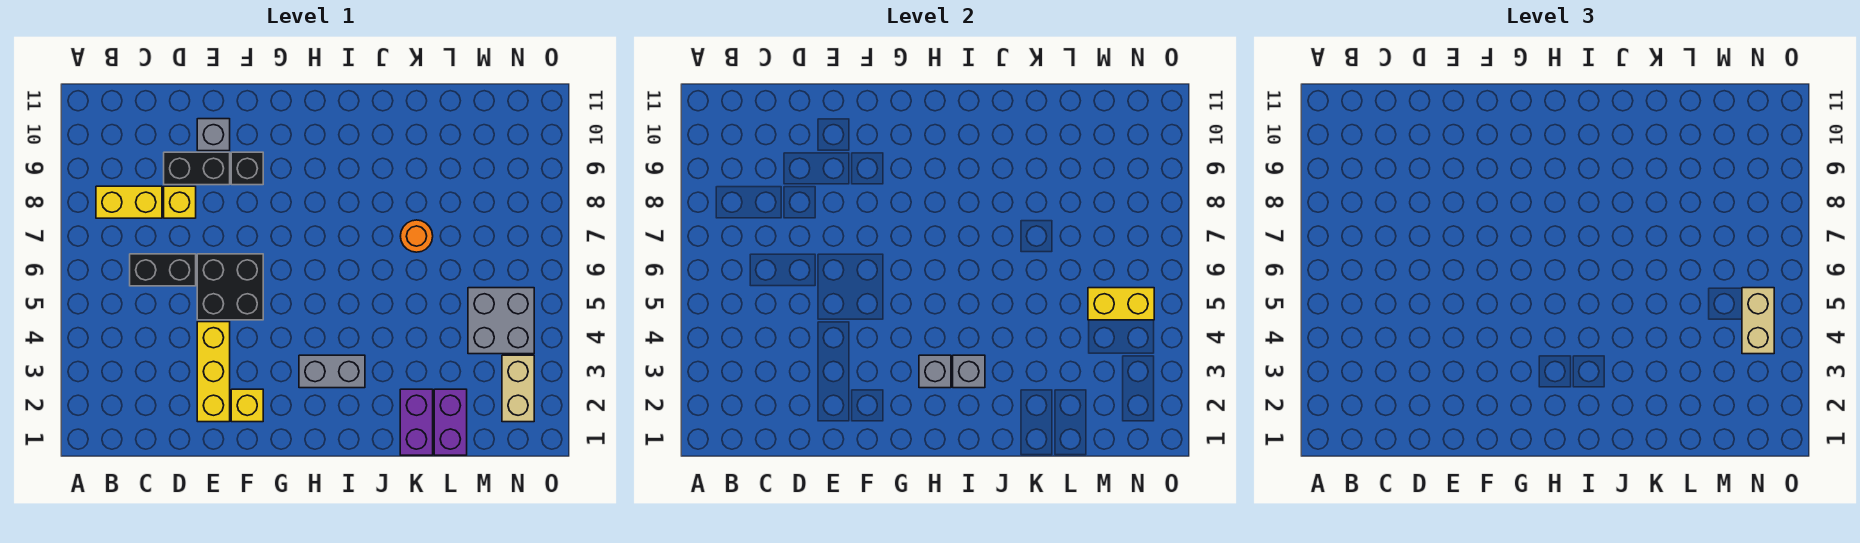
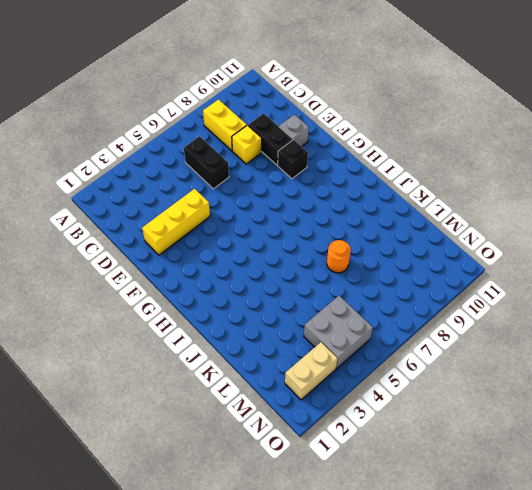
none -> black 2x2 brick [197,254,263,320]
none -> yellow 1x1 brick [231,389,263,422]
none -> grey 1x2 brick [299,355,365,388]

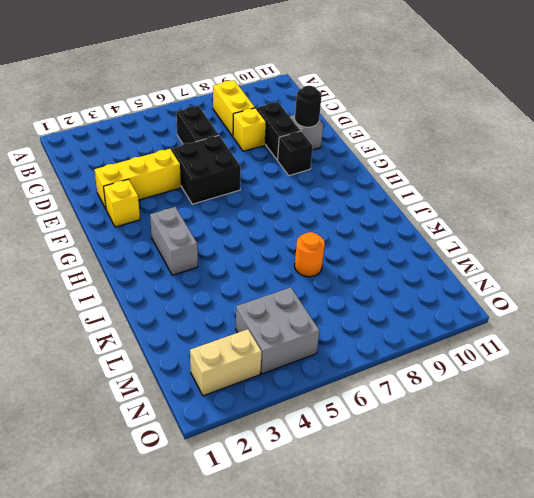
black 1x1 round brick [295,86,322,127] -> none
none -> purple 1x2 brick [400,389,433,455]
none -> purple 1x2 brick [434,389,467,455]
none -> grey 1x1 brick [919,355,951,388]

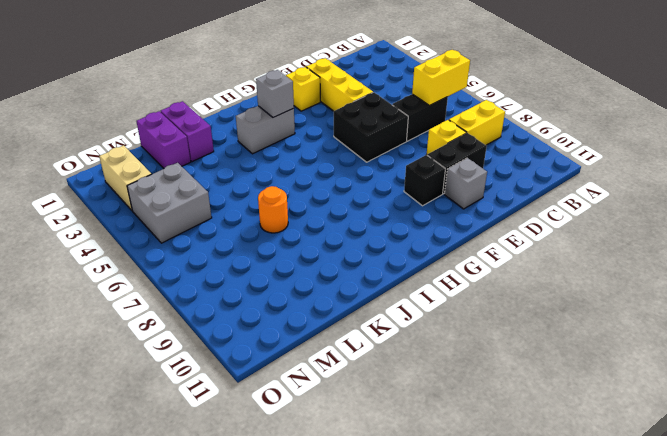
yellow 1x2 brick [412,50,470,106] -> yellow 1x2 brick moved to [1088,288,1154,320]
none -> grey 1x1 brick [953,355,985,388]
none -> tan 1x2 brick [1742,288,1774,354]

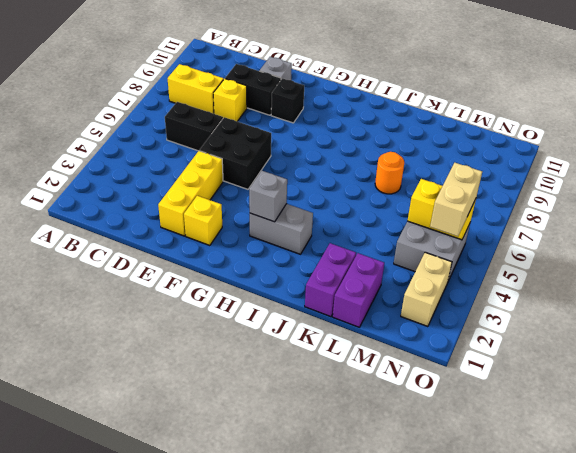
none -> grey 1x1 brick [953,355,985,388]

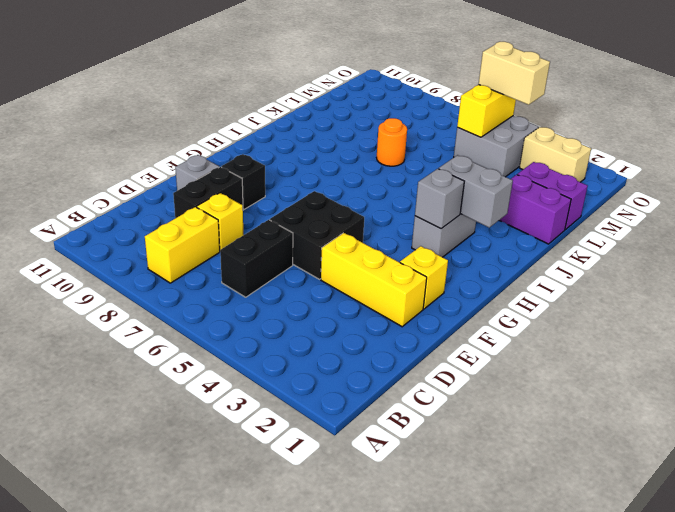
grey 1x2 brick [439,155,513,227] -> grey 1x1 brick [953,355,985,388]

